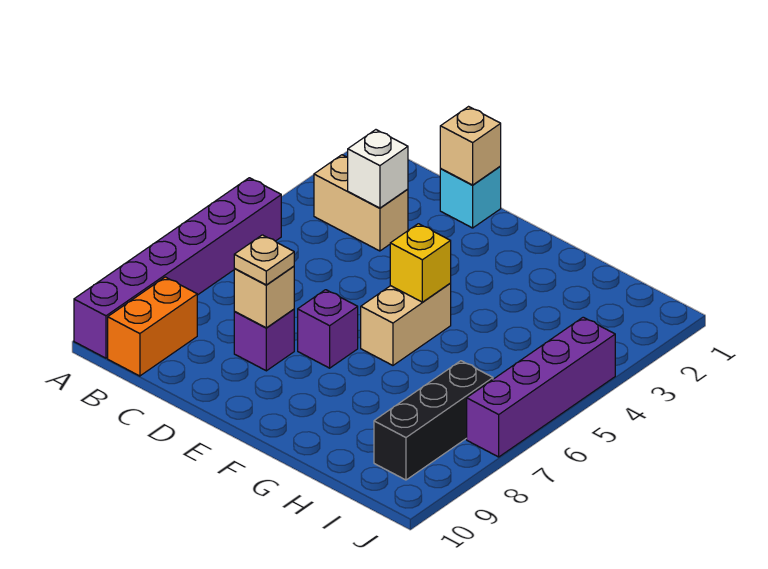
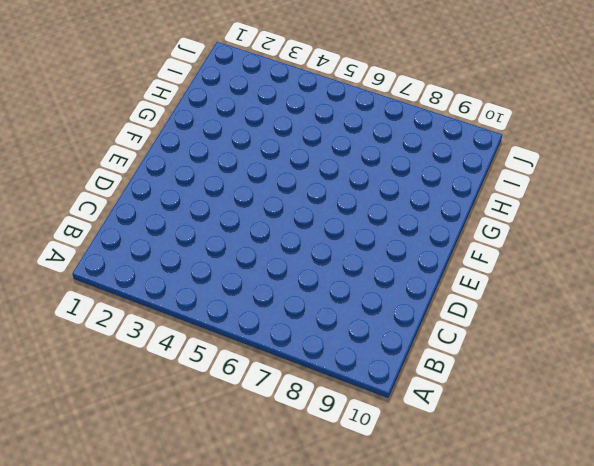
none -> purple 1x6 brick [74,178,281,358]
none -> tan 1x2 brick [314,155,408,251]
none -> orange 1x2 brick [108,277,197,376]

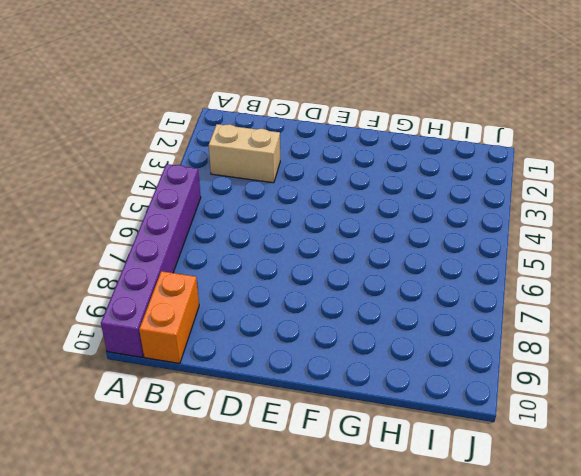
none -> cyan 1x1 brick [440,166,501,228]
none -> purple 1x1 brick [234,309,294,371]
none -> purple 1x1 brick [298,290,358,368]

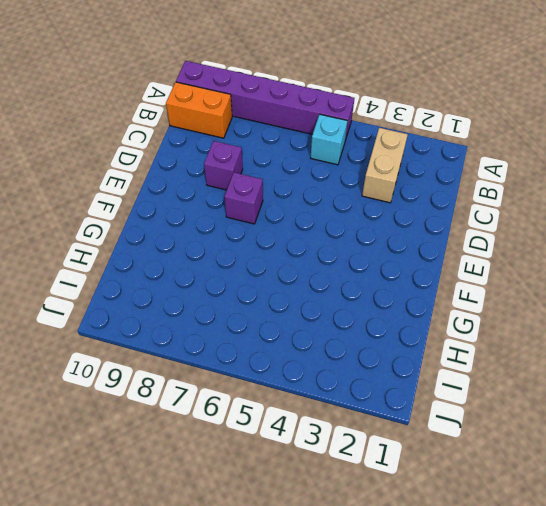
cyan 1x1 brick [311,114,347,165] -> cyan 1x1 brick moved to [440,166,501,228]
none -> tan 1x2 brick [361,284,451,365]
none -> black 1x3 brick [374,361,493,480]
none -> purple 1x4 brick [467,317,615,457]

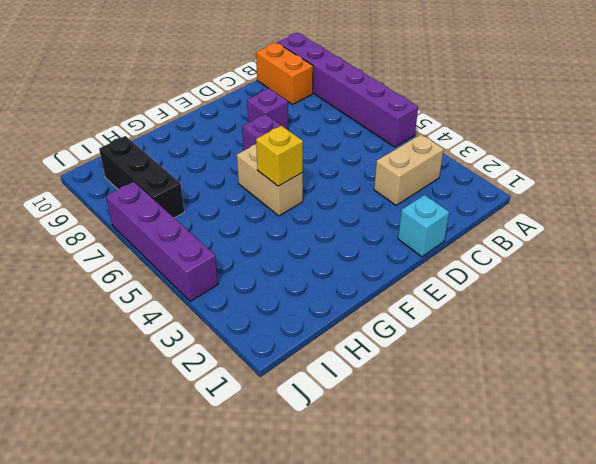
none -> white 1x1 brick [348,130,408,208]
none -> tan 1x1 brick [440,107,501,185]
none -> tan 1x1 brick [234,266,294,328]

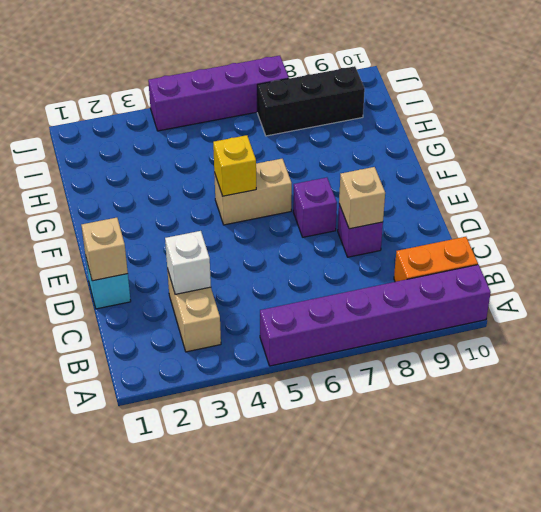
none -> tan 1x1 plate [234,235,294,285]

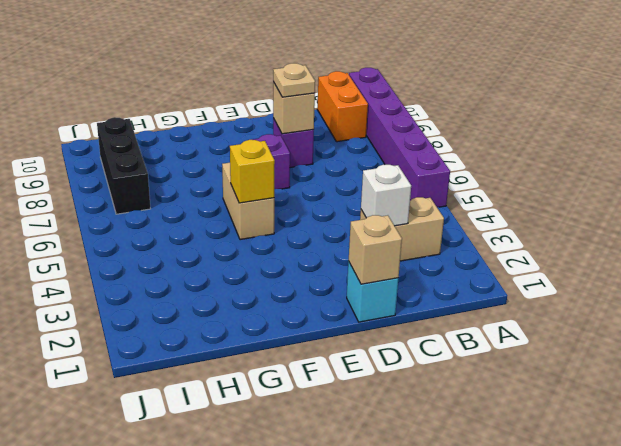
none -> purple 1x4 brick [467,317,615,457]

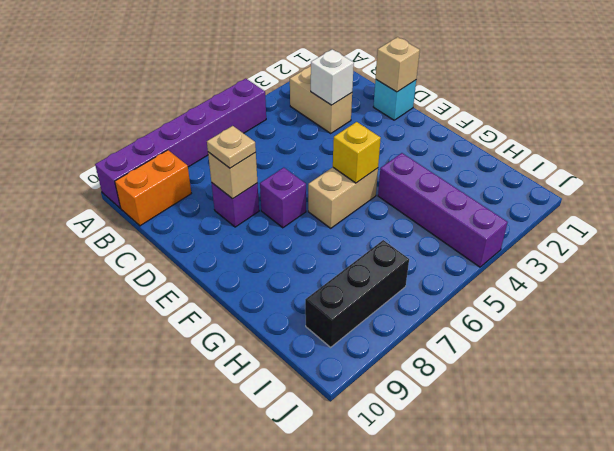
purple 1x4 brick [378,153,508,267] -> purple 1x4 brick turned to [467,317,615,457]

